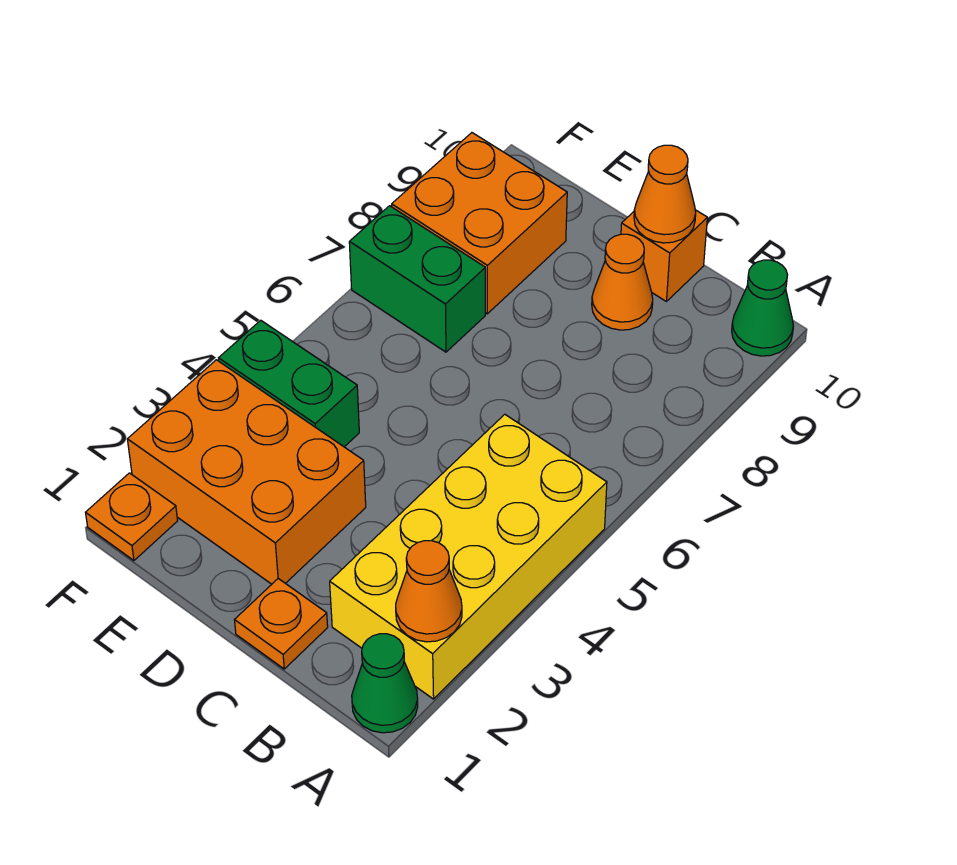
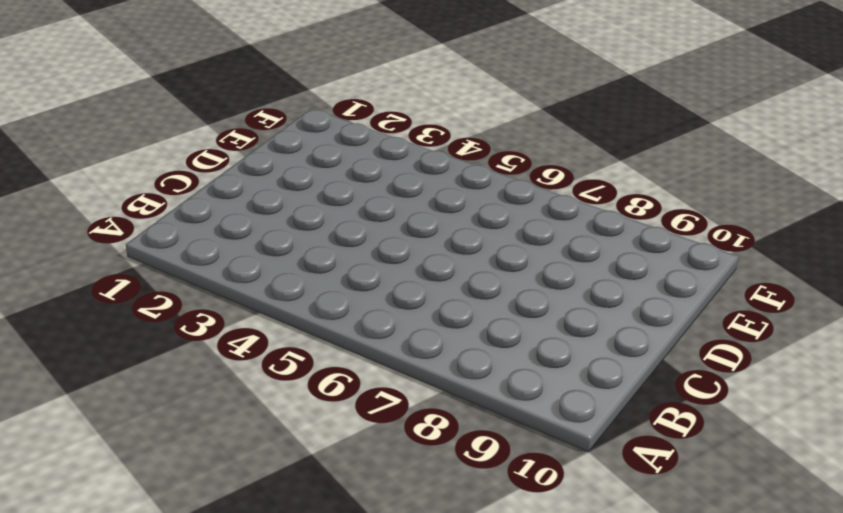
none -> green 1x1 cone [352,634,418,733]
none -> yellow 2x4 brick [330,414,607,699]
none -> green 1x1 cone [732,260,793,356]

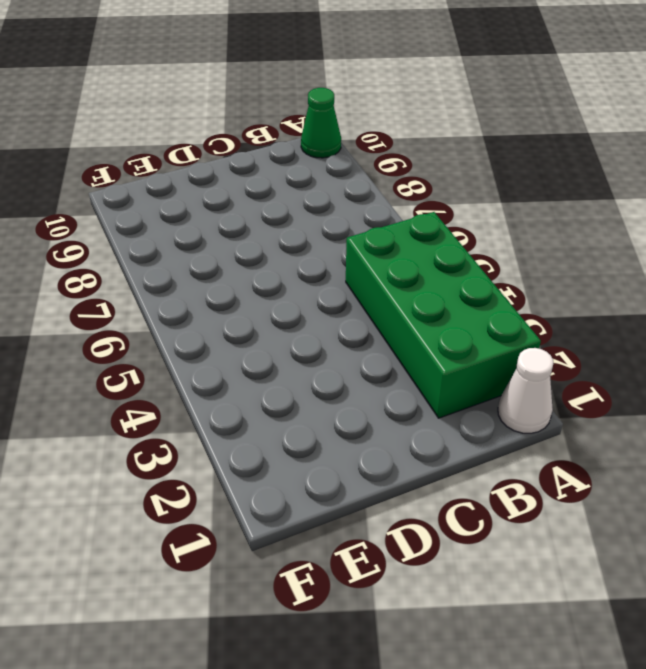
white 1x1 cone [498,348,553,433] -> green 1x1 cone [352,634,418,733]
green 2x4 brick [346,212,541,418] -> yellow 2x4 brick [330,414,607,699]
none -> orange 1x1 plate [235,579,328,669]
none -> orange 1x1 cone [592,234,653,330]
none -> orange 1x1 brick [621,210,707,302]

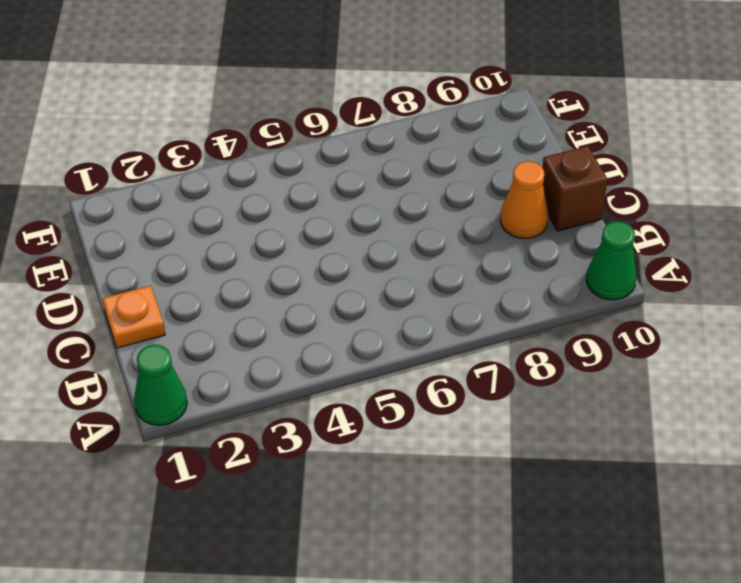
brown 1x1 brick [542,146,608,231] -> orange 1x1 brick [621,210,707,302]
none -> yellow 2x4 brick [330,414,607,699]
none -> orange 2x3 brick [127,360,366,584]
none -> green 1x2 brick [219,320,359,447]

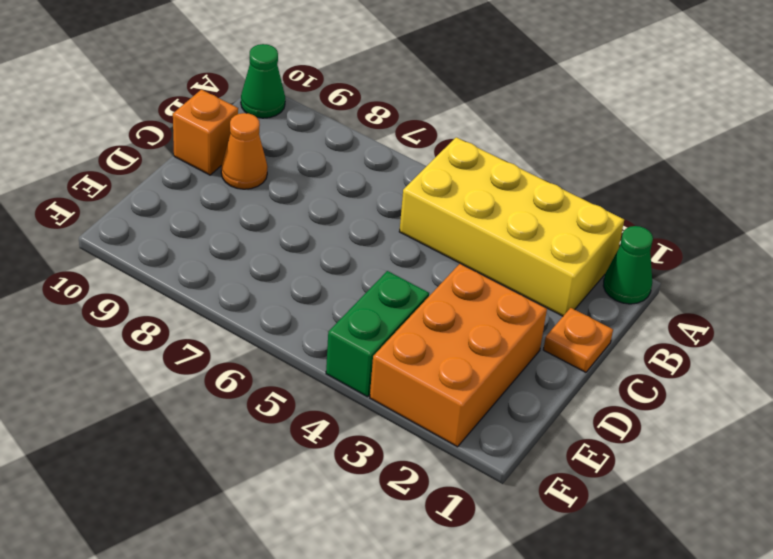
none -> green 1x2 brick [349,206,485,352]
none -> orange 2x2 brick [392,133,567,314]
none -> orange 1x1 plate [86,473,178,560]

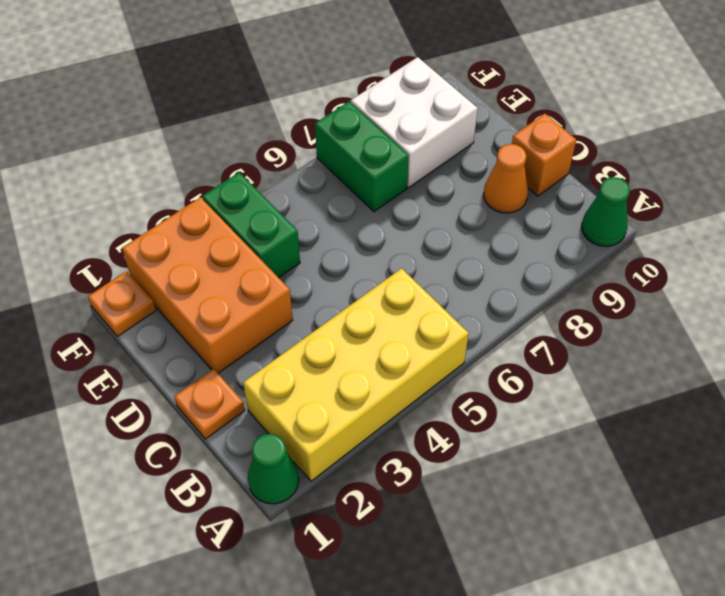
white 2x2 brick [351,57,478,188] -> orange 2x2 brick [392,133,567,314]
none -> orange 1x1 cone [396,541,462,642]
none -> orange 1x1 cone [634,145,696,243]

